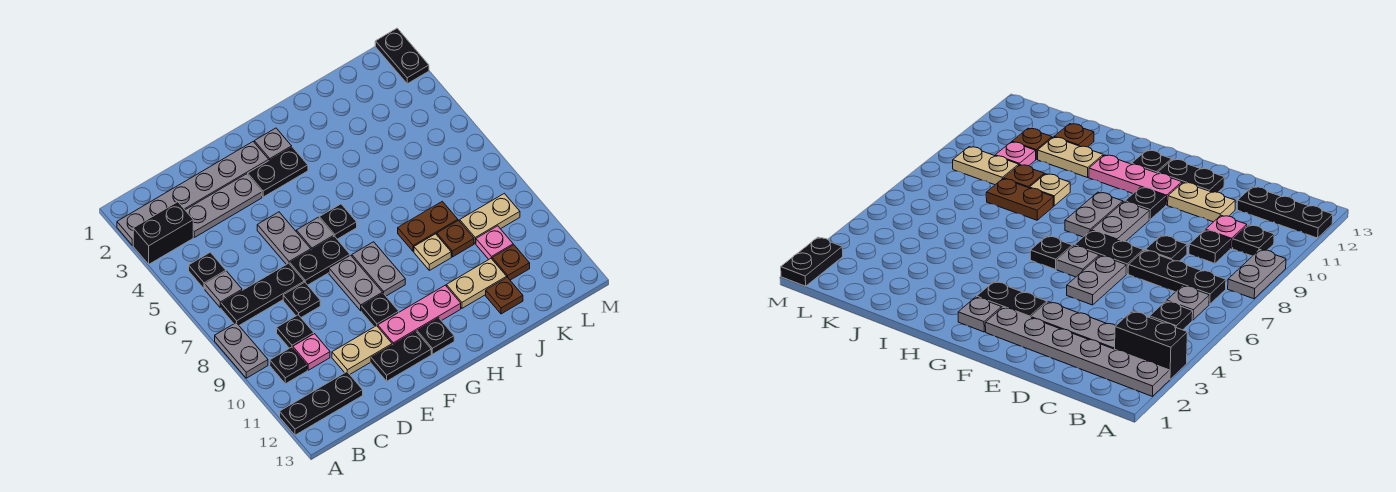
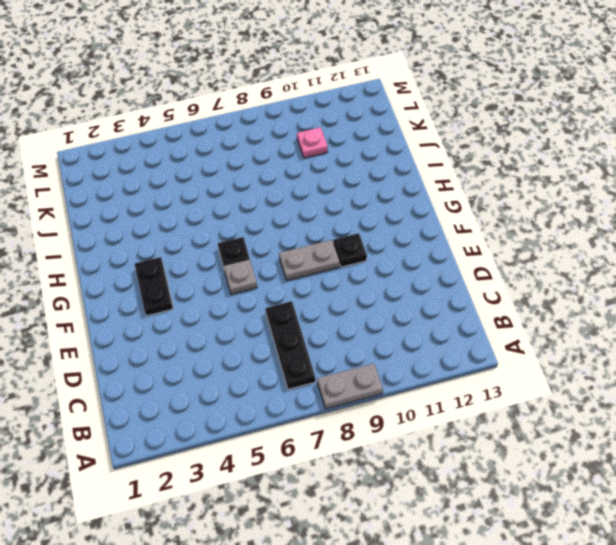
none -> grey 1x6 plate [117,142,269,245]
none -> black 1x2 brick [133,202,193,264]
none -> black 1x3 plate [280,372,363,435]
none -> black 1x1 plate [189,252,226,289]

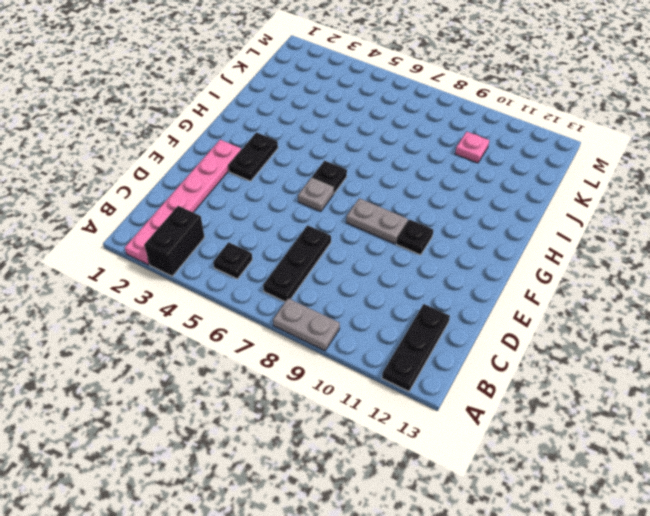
pink 1x6 plate [125,140,241,265] -> grey 1x6 plate [117,142,269,245]
none -> grey 1x1 plate [205,271,242,308]
none -> black 1x1 plate [270,347,307,384]
none -> grey 1x3 plate [186,174,262,237]
none -> black 1x1 plate [277,315,314,348]

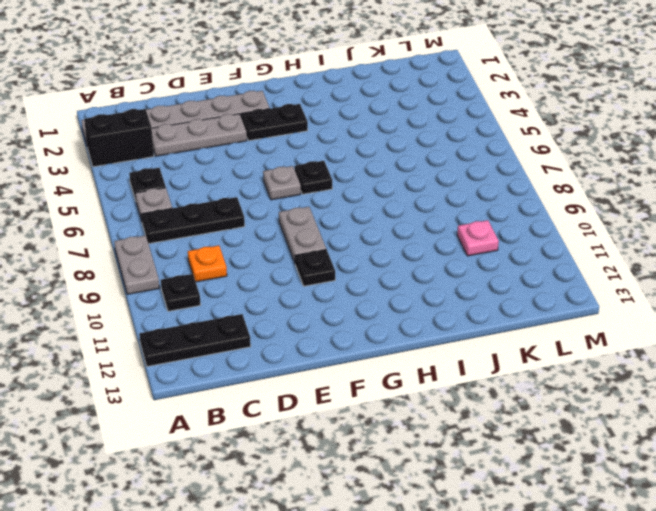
orange 1x1 plate [188,245,227,282] -> black 1x1 plate [277,315,314,348]
none -> pink 1x1 plate [293,334,330,370]
none -> black 1x1 plate [283,282,320,317]
none -> tan 1x2 plate [332,326,392,374]
none -> grey 1x2 plate [257,212,311,264]

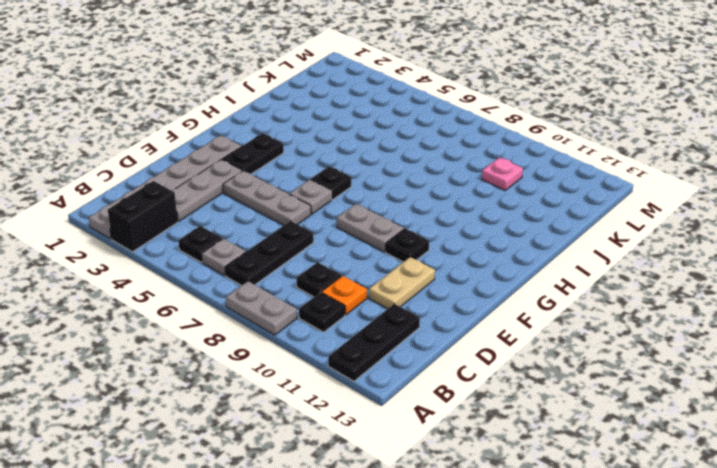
orange 1x1 plate [322,276,367,315] -> pink 1x1 plate [293,334,330,370]
grey 1x3 plate [223,171,311,225] -> grey 1x2 plate [257,212,311,264]
none -> black 1x1 plate [283,282,320,317]
none -> black 1x2 plate [290,236,350,285]
none -> black 1x2 plate [371,331,431,381]
none -> pink 1x3 plate [378,285,461,345]

